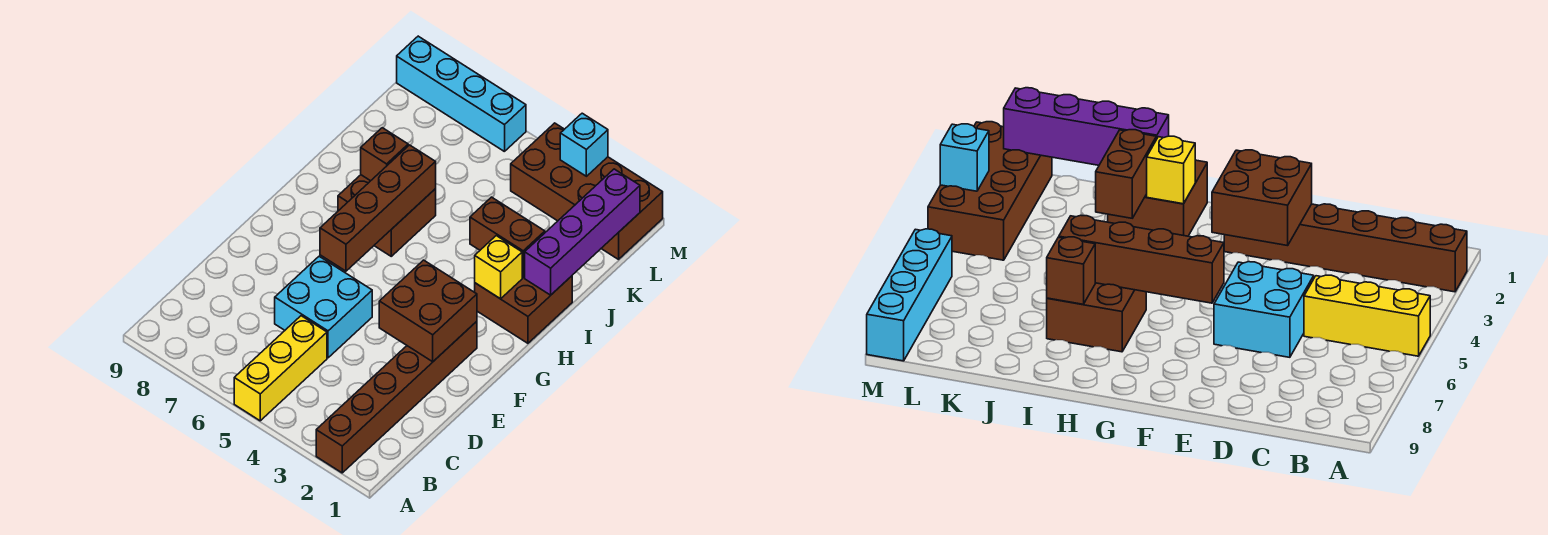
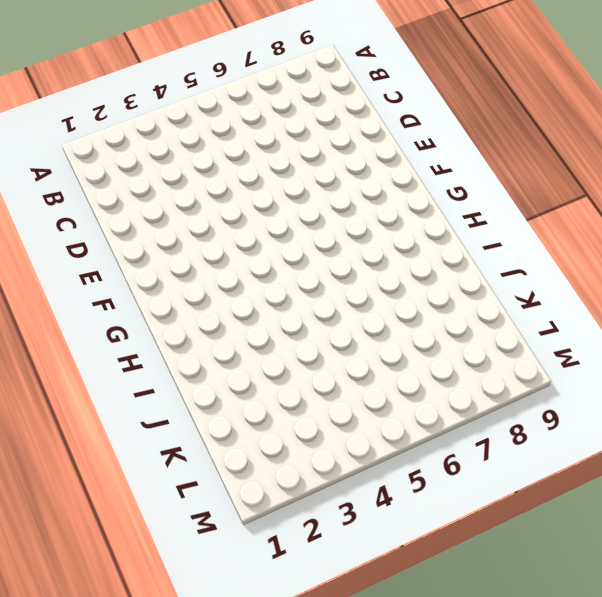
none -> brown 1x6 brick [316,321,477,473]
none -> yellow 1x3 brick [234,316,327,421]
none -> cyan 2x2 brick [275,256,372,358]

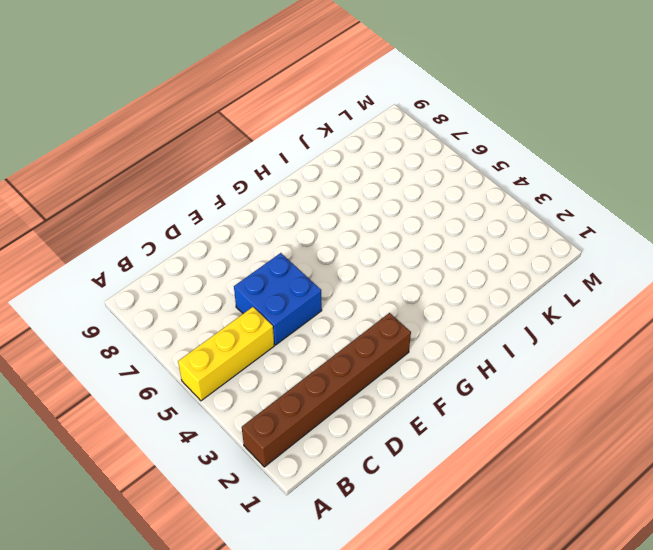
blue 2x2 brick [234,253,322,345] -> cyan 2x2 brick [275,256,372,358]
none -> brown 2x2 brick [475,276,572,343]
none -> brown 2x2 brick [338,175,436,256]
none -> brown 2x4 brick [511,123,663,259]

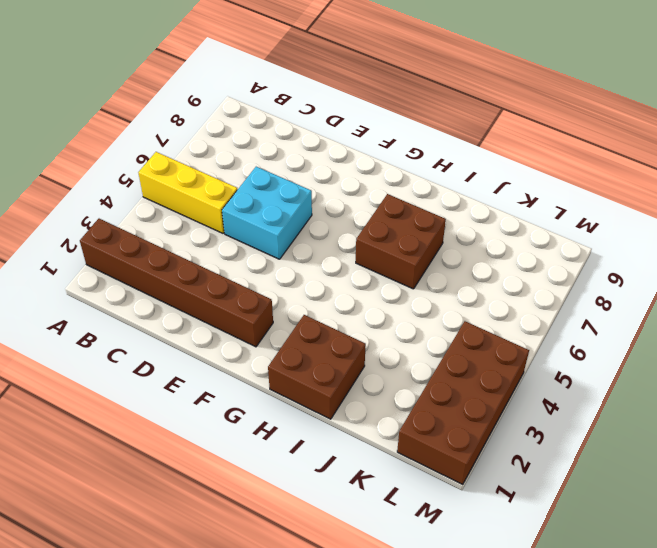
none -> cyan 1x4 brick [397,36,526,152]
none -> brown 2x2 brick [379,260,477,362]
none -> brown 1x4 brick [320,145,436,271]

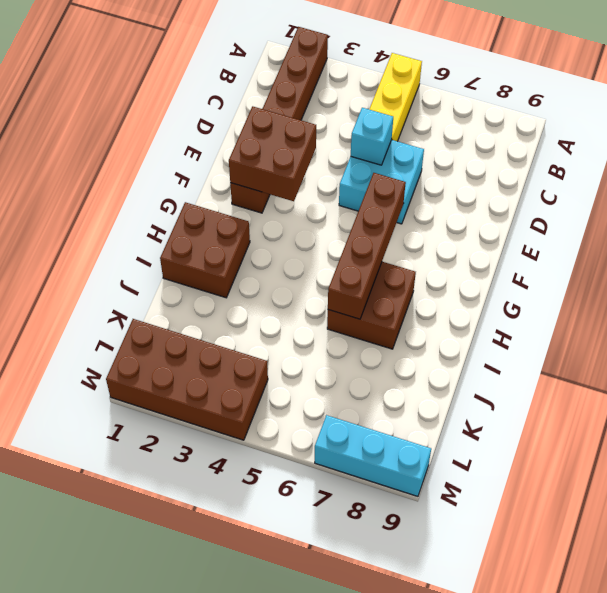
cyan 1x1 brick [351,108,393,165] -> cyan 1x1 brick moved to [560,113,608,176]
cyan 1x3 brick [315,415,431,496] -> cyan 1x4 brick [397,36,526,152]
none -> yellow 1x1 brick [475,236,522,299]
none -> purple 1x4 brick [525,169,640,295]
none -> brown 1x2 brick [470,197,545,278]

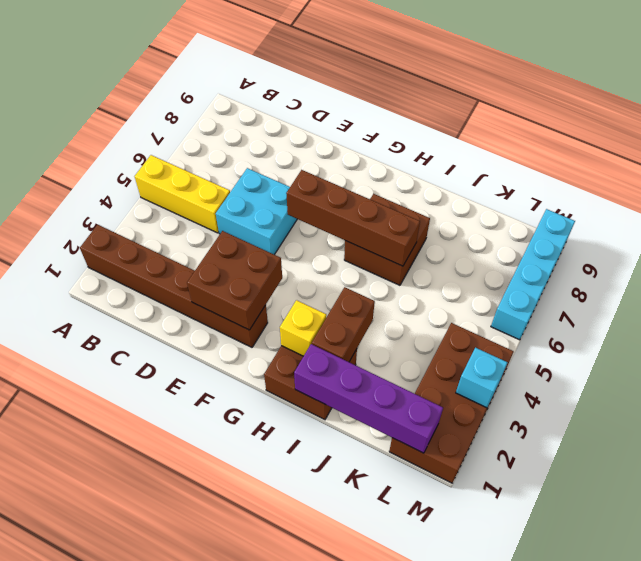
none -> brown 1x1 brick [361,128,408,181]

